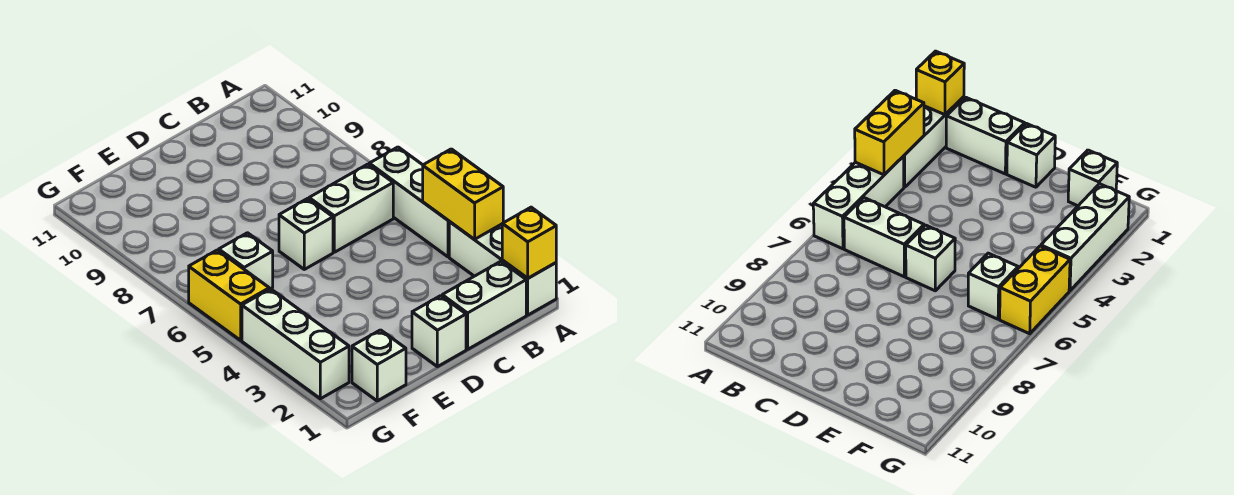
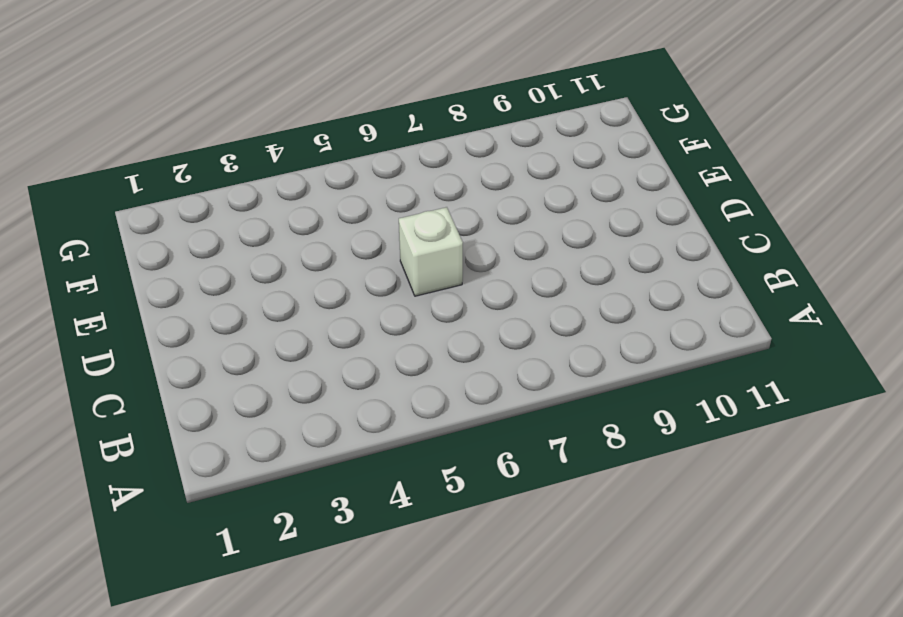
none -> white 1x3 brick [449,222,556,315]
none -> white 1x3 brick [369,147,449,257]
none -> white 1x2 brick [442,261,526,349]

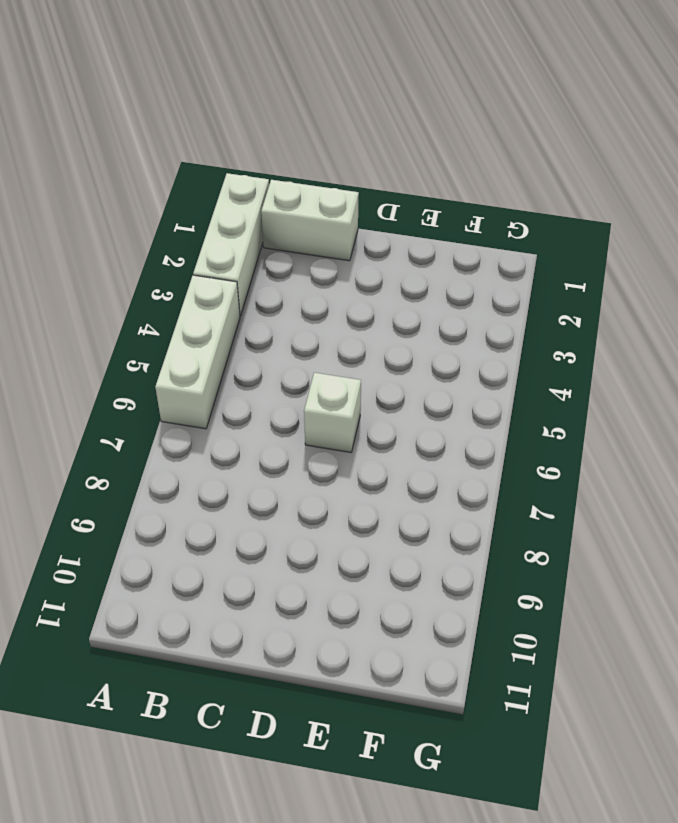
none -> white 1x2 brick [309,164,393,252]
none -> white 1x1 brick [412,296,466,367]
none -> white 1x1 brick [352,330,406,401]

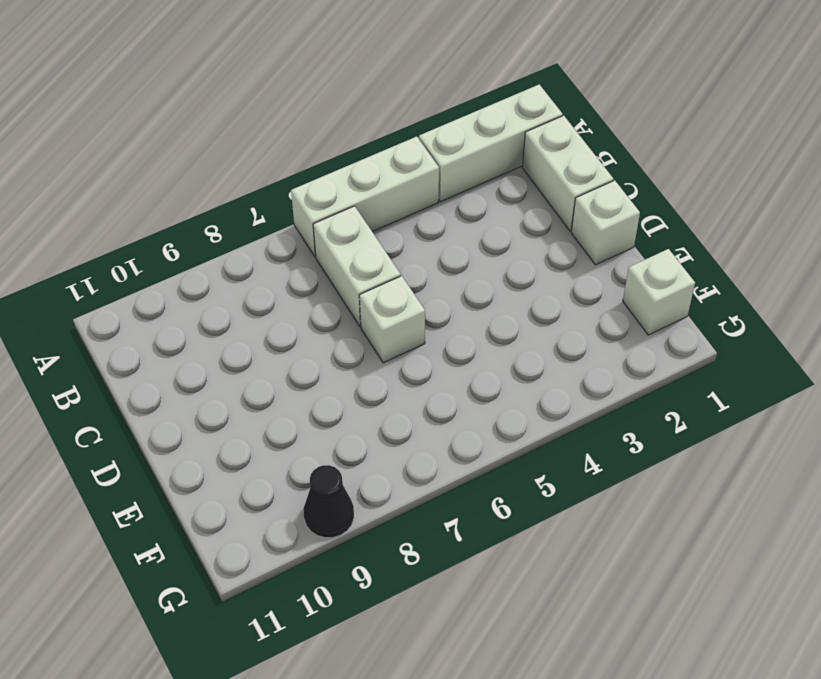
black 1x1 cone [304,465,354,538] -> none
none -> white 1x1 brick [219,233,273,289]
none -> white 1x3 brick [242,289,349,399]
none -> yellow 1x2 brick [189,250,269,340]

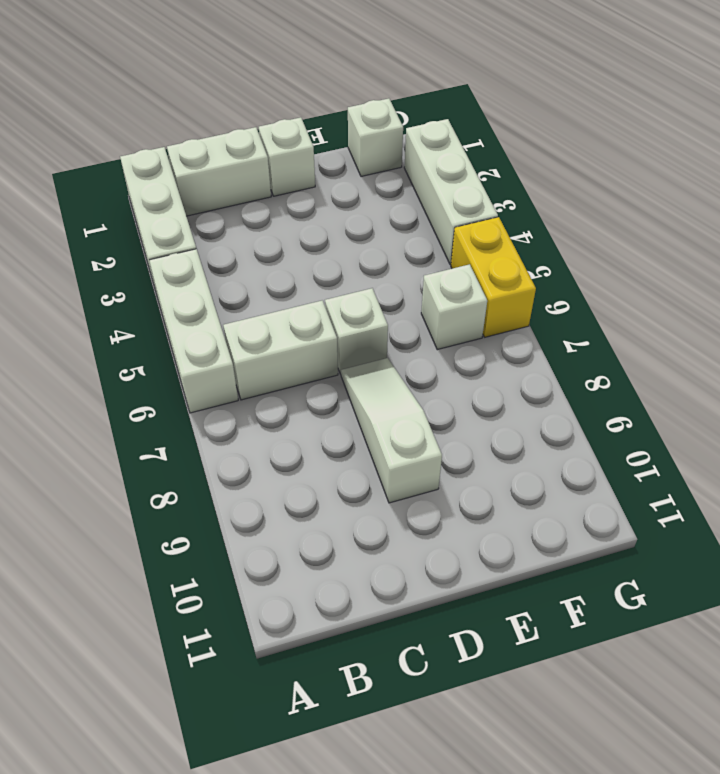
white 1x3 slope [341,358,442,503] -> none
none -> yellow 1x1 brick [502,207,556,278]
none -> yellow 1x2 brick [423,149,503,239]

